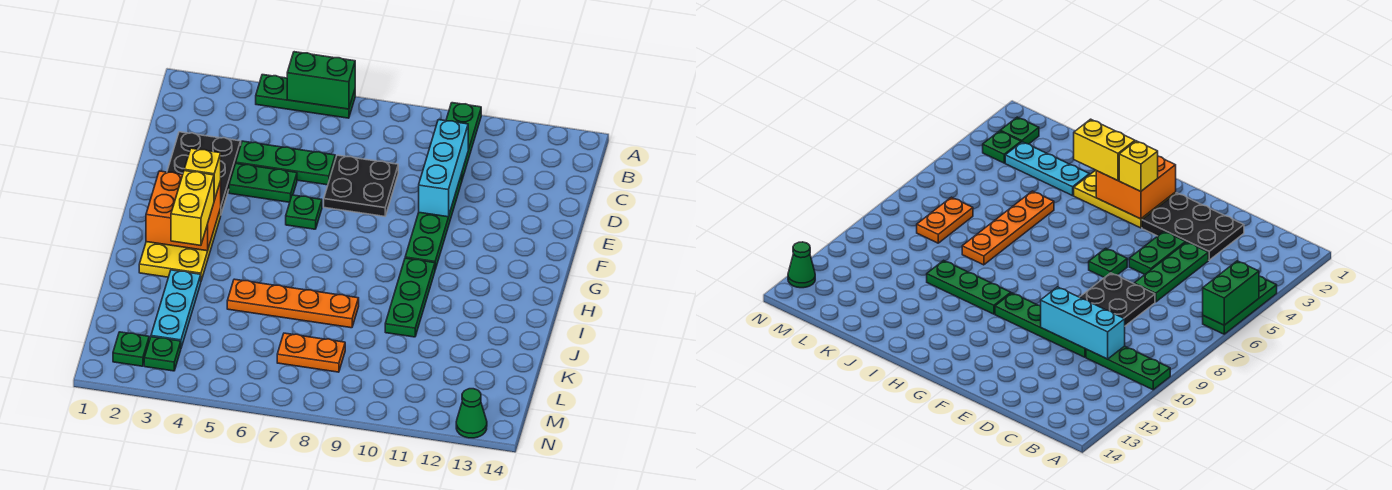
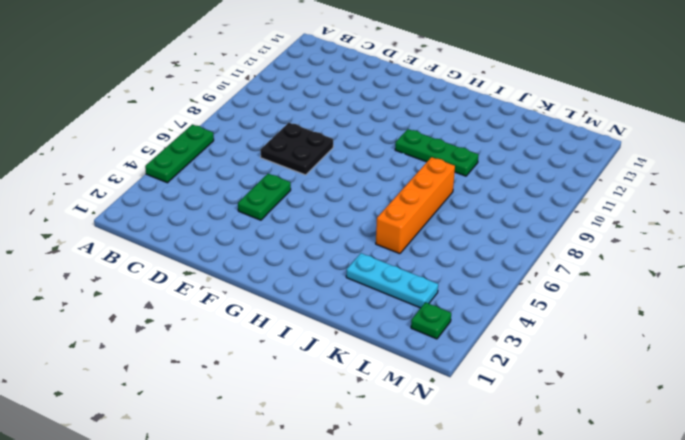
orange 1x4 brick [376,157,455,254] -> orange 1x4 plate [227,279,359,328]
none -> green 1x3 plate [446,103,481,179]
none -> black 2x3 plate [167,132,241,214]
none -> green 1x3 plate [236,141,335,185]

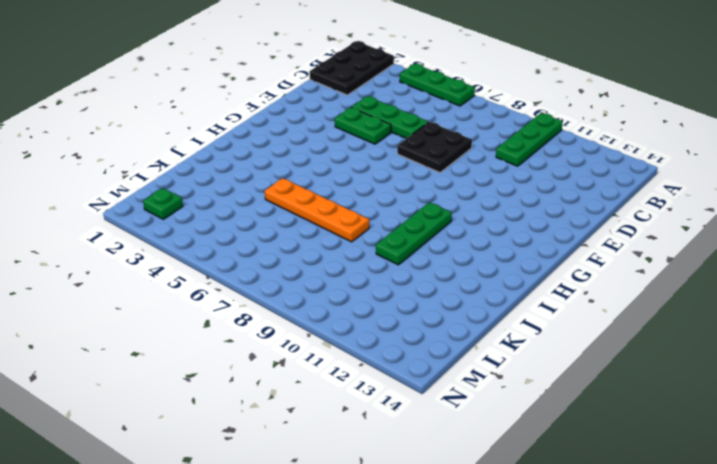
black 2x3 plate [309,41,394,95] -> black 2x3 plate moved to [167,132,241,214]
none -> green 1x4 plate [405,174,462,269]
none -> green 1x1 plate [286,195,322,229]
none -> yellow 2x3 plate [139,209,221,281]

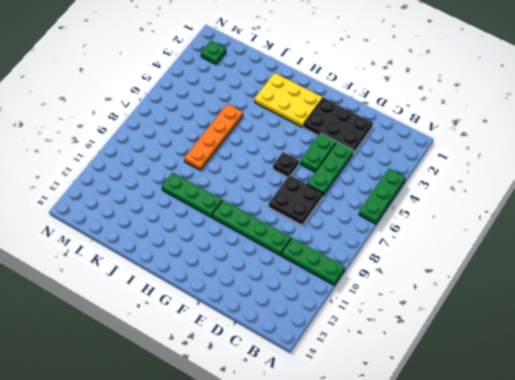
black 1x1 plate [273,152,299,177] -> green 1x1 plate [286,195,322,229]
none -> cyan 1x3 plate [151,270,201,348]
none -> orange 1x2 plate [277,333,345,372]
none -> green 1x1 plate [144,337,181,371]

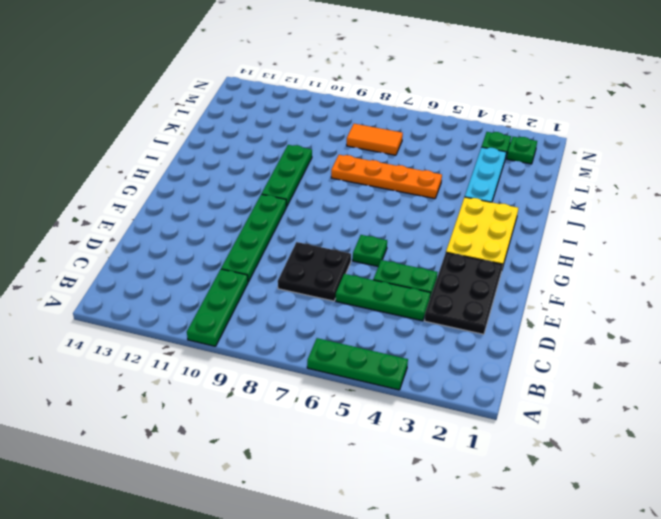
orange 1x2 tile [347,124,403,155] -> orange 1x2 plate [277,333,345,372]
none -> green 1x1 cone [456,389,487,438]
none -> green 1x2 brick [287,52,355,109]
none -> cyan 1x3 brick [419,120,468,217]

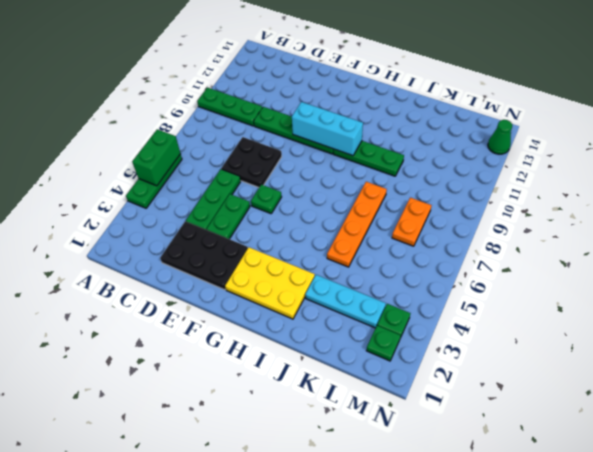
cyan 1x3 brick [292,102,363,156] -> cyan 1x3 brick moved to [419,120,468,217]
none -> orange 2x2 brick [146,171,221,251]
none -> yellow 1x1 brick [184,148,221,200]
none -> yellow 1x2 brick [171,171,214,245]

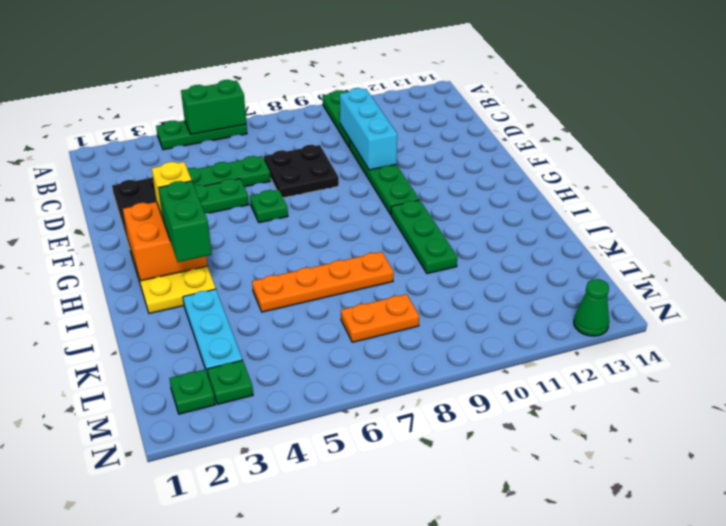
green 1x2 brick [158,181,212,262] -> yellow 1x2 brick [171,171,214,245]

